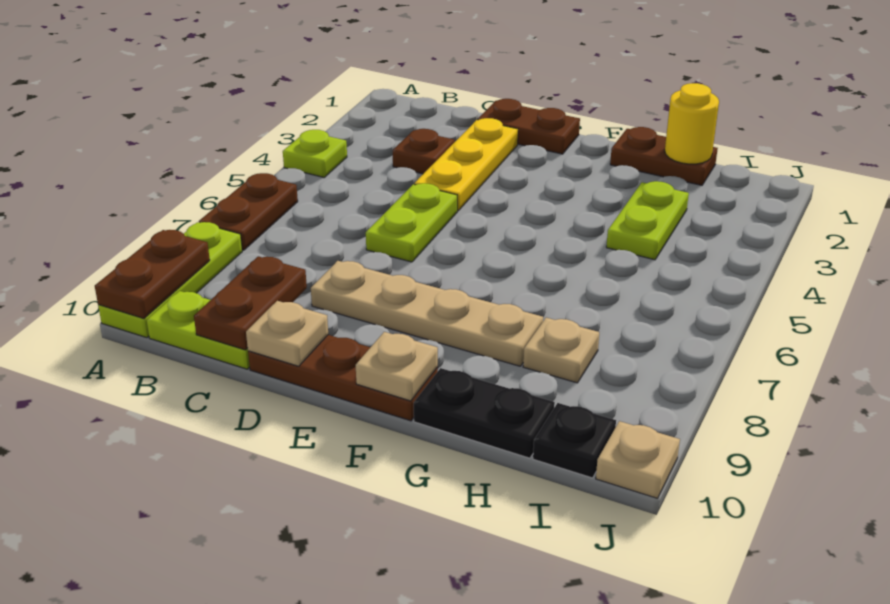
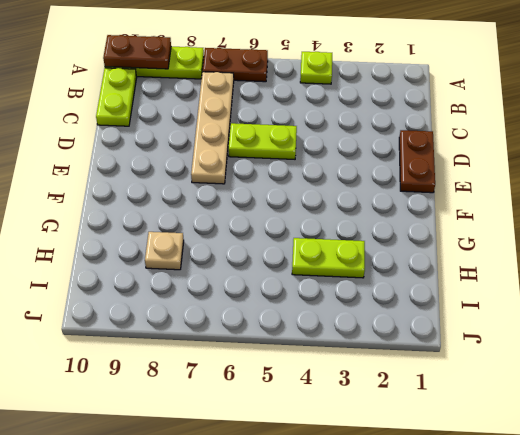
tan 1x4 plate [191,72,234,184] -> tan 1x4 plate moved to [311,261,543,366]
none -> brown 1x1 plate [393,129,455,174]
none -> yellow 1x3 plate [414,118,518,211]
none -> brown 1x3 plate [248,335,438,421]

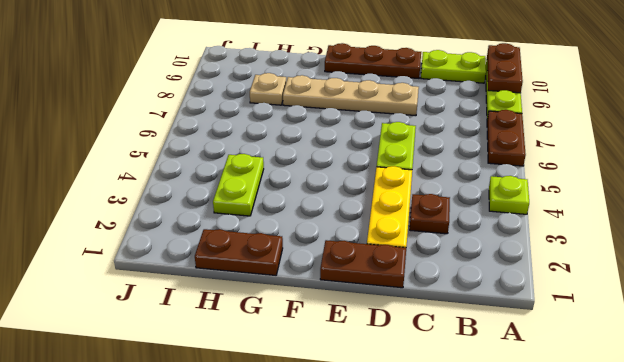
none -> black 1x2 plate [414,368,555,458]
none -> black 1x1 plate [533,403,616,478]
none -> tan 1x1 plate [596,421,680,498]

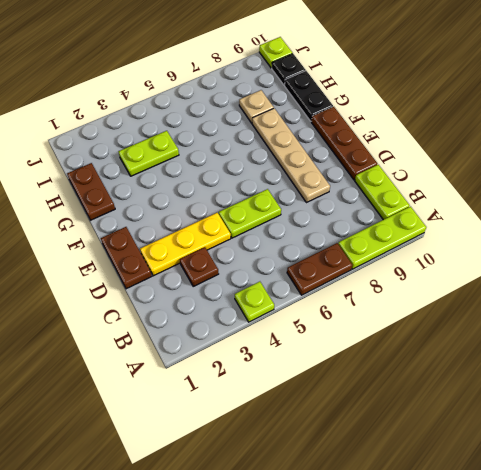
lime 1x1 plate [259,37,292,68] -> tan 1x1 plate [596,421,680,498]
none -> brown 1x2 plate [95,230,210,318]
none -> brown 1x2 plate [194,256,307,350]
none -> tan 1x1 plate [246,301,328,366]

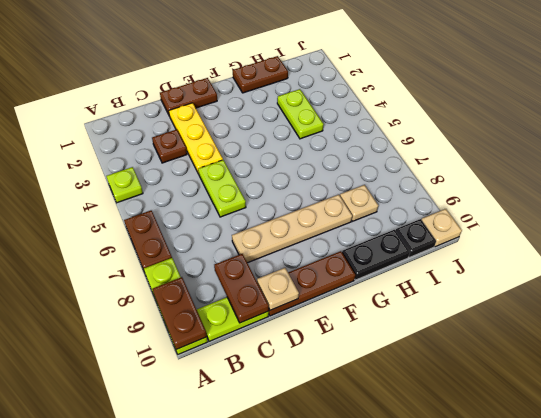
none -> tan 1x1 plate [356,332,438,401]
none -> yellow 1x1 round brick [665,83,719,164]

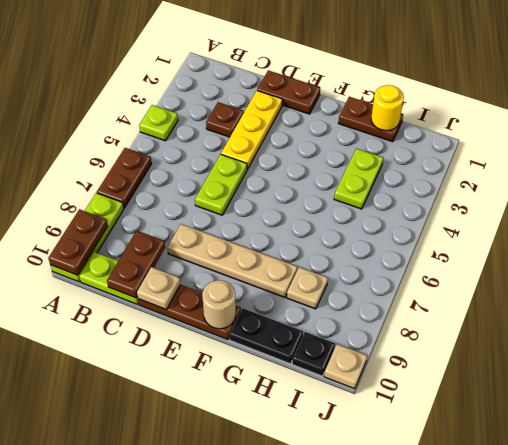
tan 1x1 round brick [202,280,236,329] -> tan 1x1 plate [356,332,438,401]

